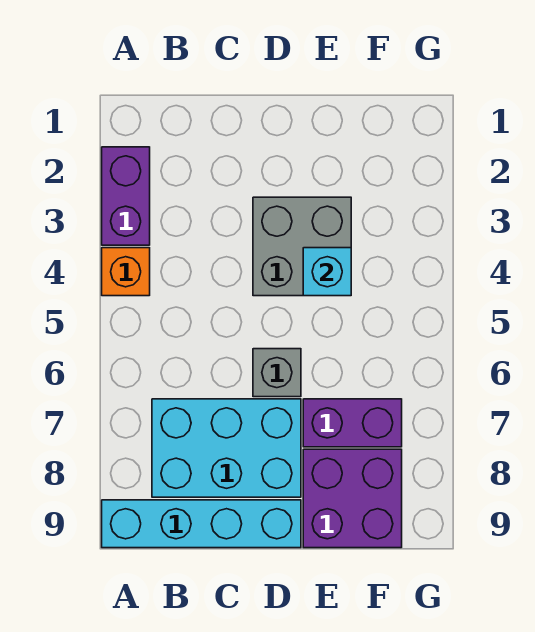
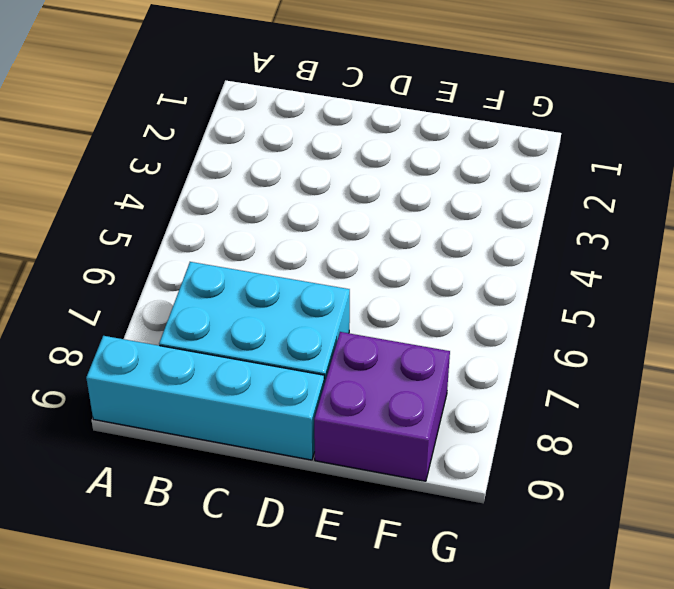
none -> purple 1x2 brick [102,147,150,245]
none -> orange 1x1 brick [102,248,150,296]

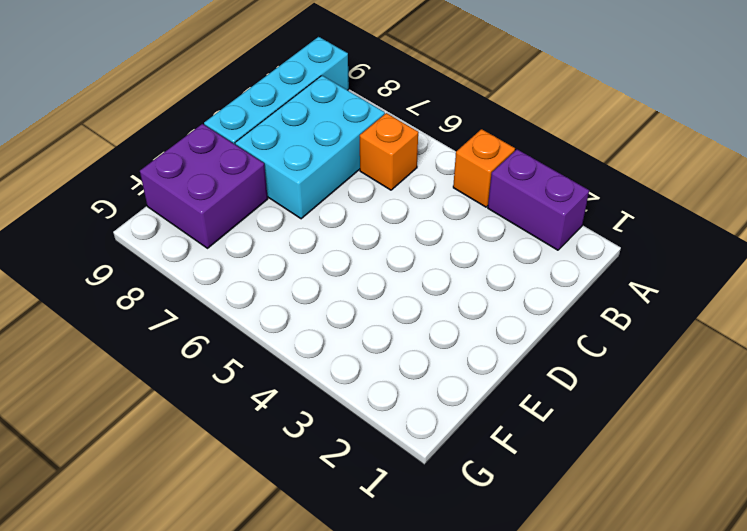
orange 1x1 brick [360,113,418,190] -> none
none -> grey 2x2 brick [253,197,351,296]
none -> grey 1x1 brick [253,349,301,397]

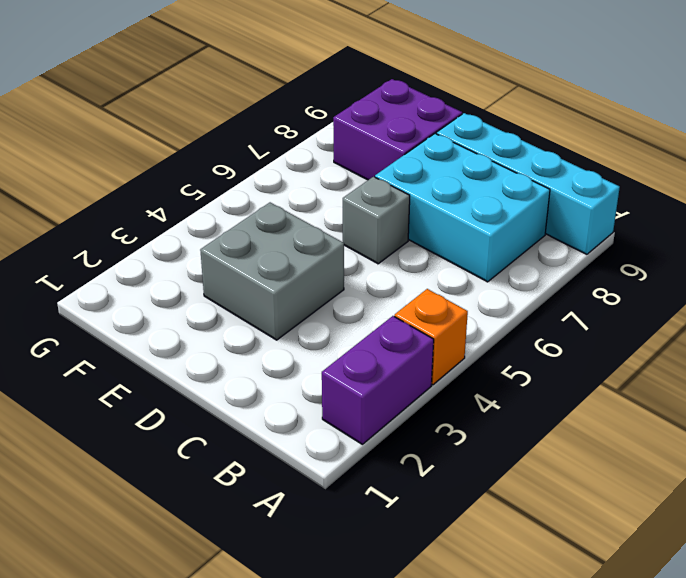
none -> purple 1x2 brick [303,399,402,447]
none -> cyan 1x1 brick [303,248,351,296]

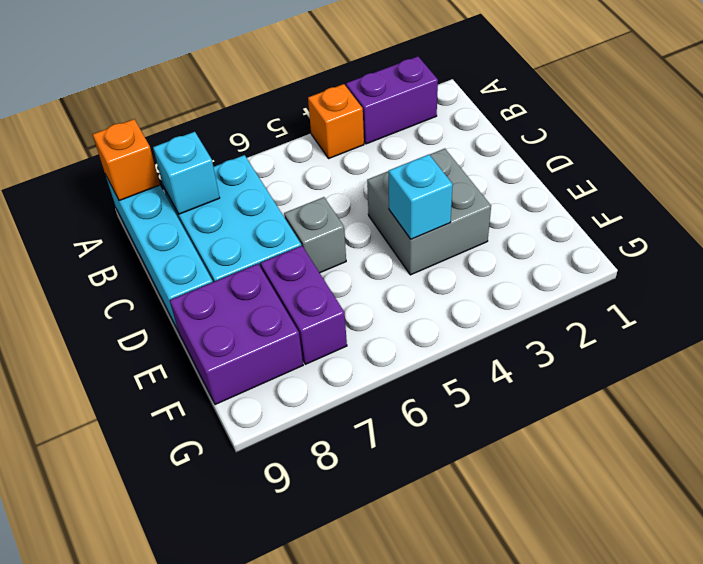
orange 1x1 brick [93,119,160,201] -> none
cyan 1x1 brick [153,132,220,214] -> none

